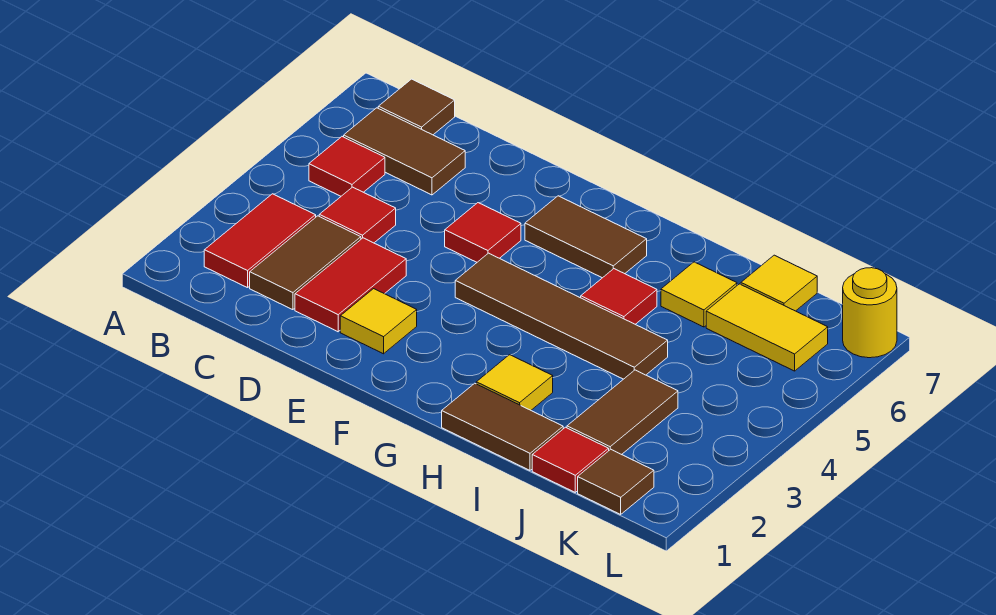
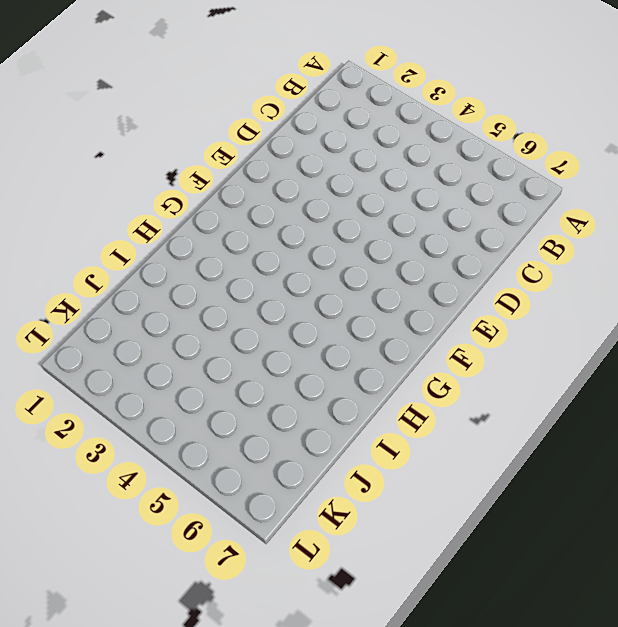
none -> red 1x2 tile [204,194,316,288]
none -> red 1x1 tile [309,137,385,196]
none -> brown 1x2 tile [344,108,465,195]

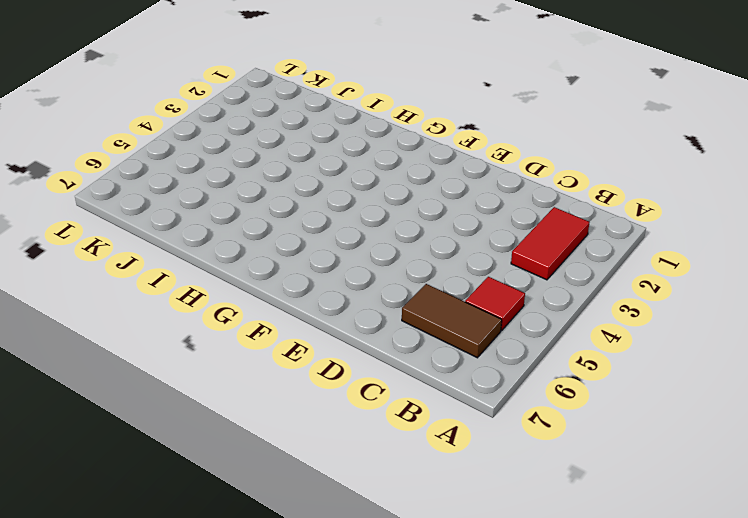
none -> brown 1x1 tile [378,79,455,135]
none -> brown 1x2 tile [250,216,361,310]
none -> red 1x1 tile [319,187,396,243]

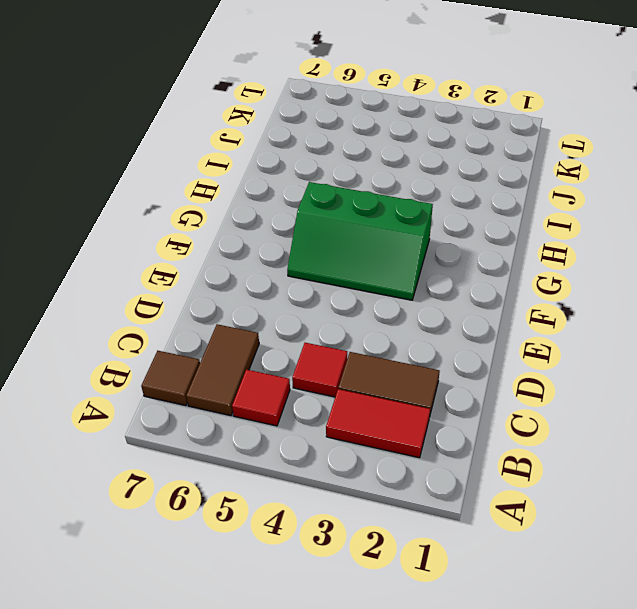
green 2x3 slope [287,182,433,300] -> brown 1x4 tile [455,253,668,379]
none -> red 1x2 tile [295,238,406,332]
none -> yellow 1x1 tile [340,289,417,354]
none -> red 1x1 tile [445,203,521,262]

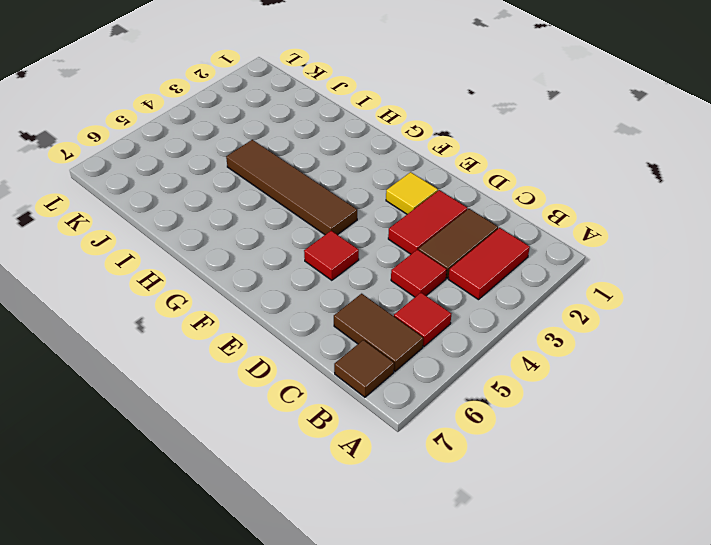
none -> brown 1x2 tile [525,196,647,278]
none -> brown 1x2 tile [442,383,564,470]
none -> yellow 1x1 tile [476,355,553,410]

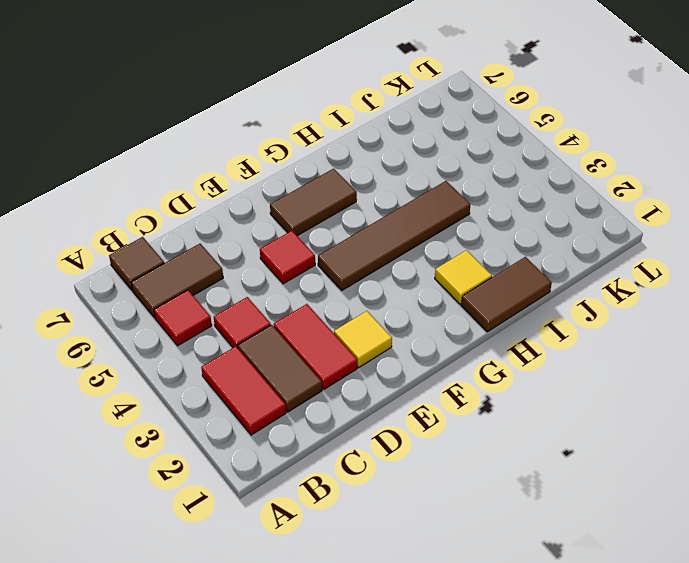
none -> red 1x1 tile [581,269,657,324]
none -> yellow 1x1 tile [661,262,737,327]
none -> red 1x1 tile [532,427,609,492]

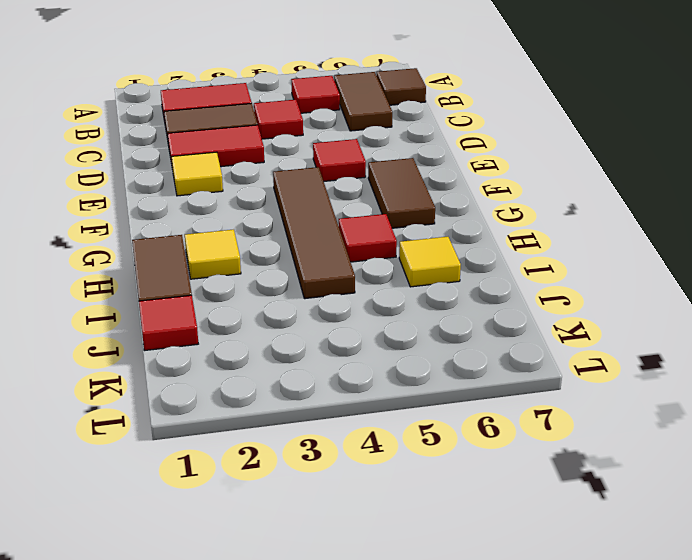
none -> brown 1x2 tile [567,370,678,455]
none -> yellow 1x2 tile [706,284,828,371]
none -> yellow 1x1 tile [741,255,817,311]

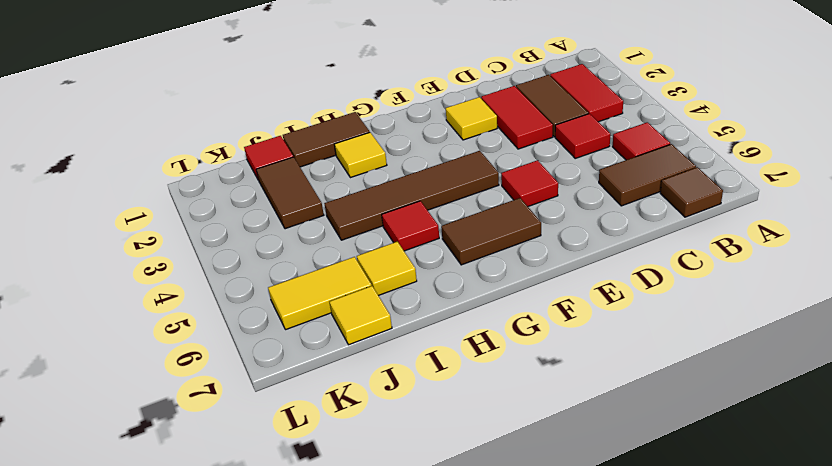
none -> brown 1x1 tile [578,449,654,514]
none -> yellow 1x1 round brick [843,268,897,358]

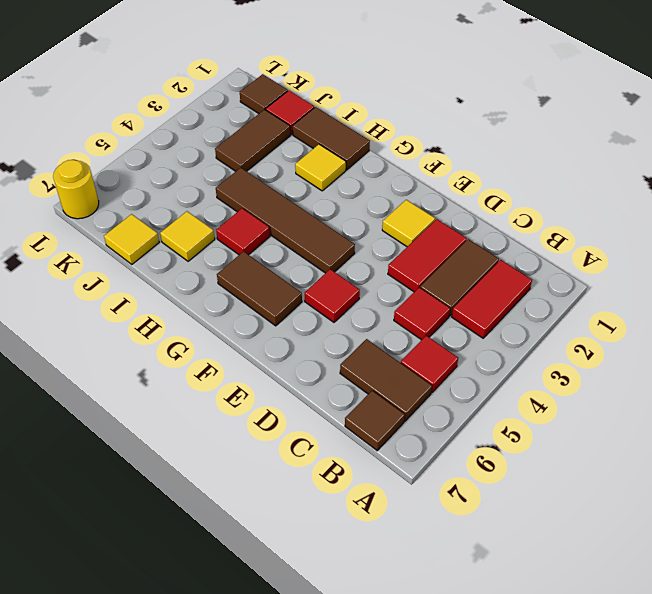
none -> yellow 1x2 tile [706,284,828,371]

